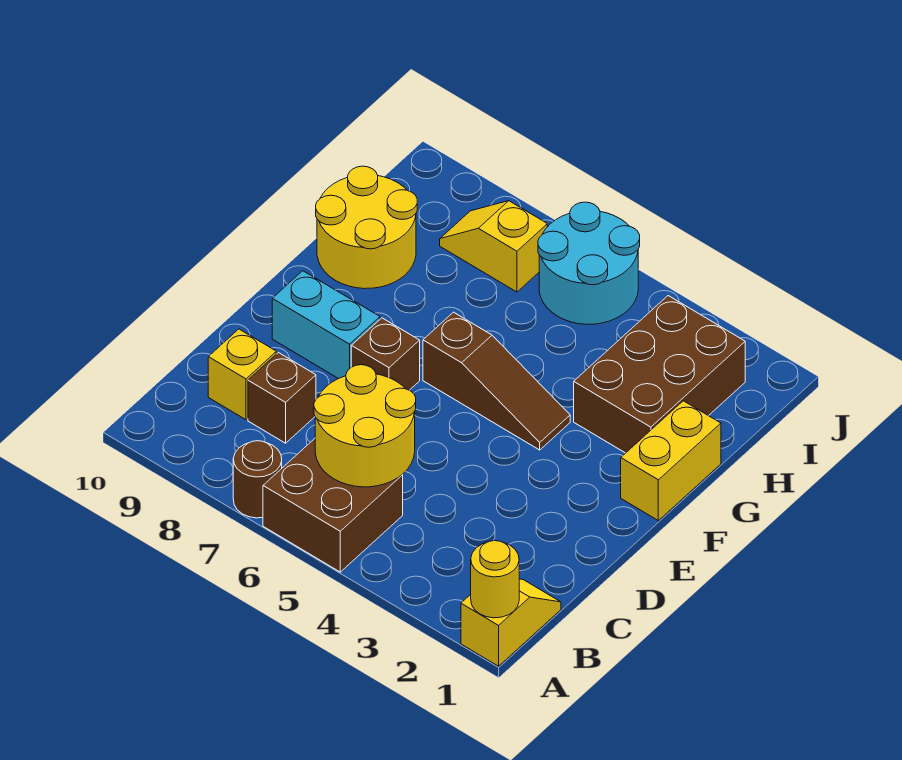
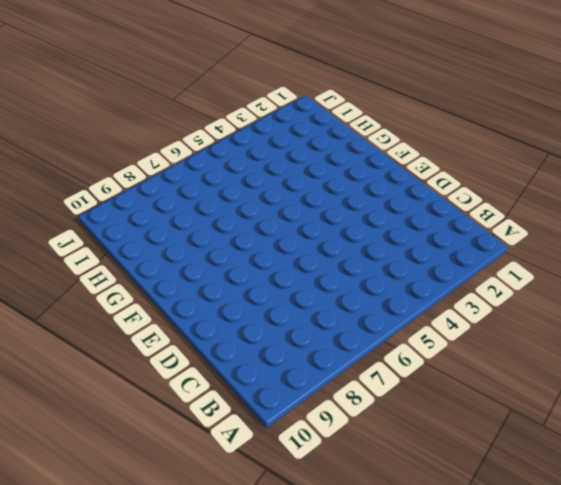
none -> yellow 1x2 slope [461,579,561,666]
none -> brown 2x2 brick [263,439,403,572]
none -> brown 1x1 round brick [233,441,282,518]

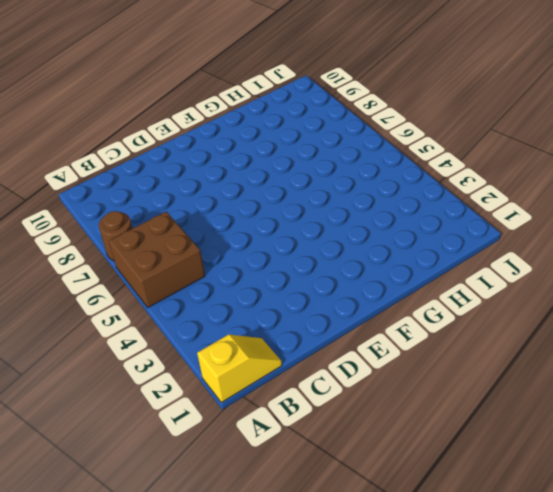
none -> brown 1x1 brick [248,353,316,443]
none -> yellow 1x1 brick [208,329,276,420]
none -> brown 1x1 brick [351,318,420,390]

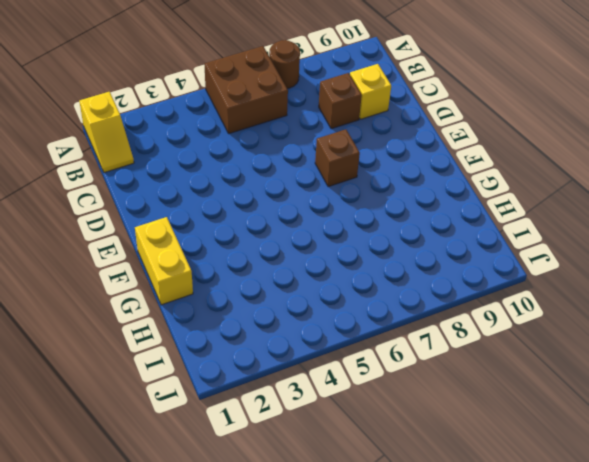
none -> cyan 1x2 brick [272,271,380,379]
none -> brown 1x3 slope [423,312,570,450]
none -> brown 2x3 brick [574,296,745,453]

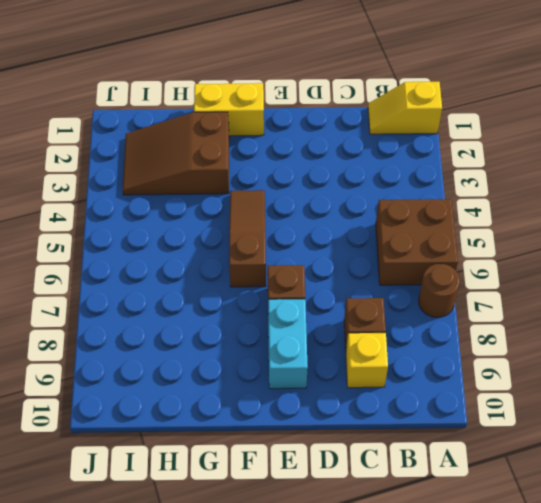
brown 2x3 slope [123,112,229,195] -> brown 2x3 brick [574,296,745,453]
none -> yellow 2x2 round brick [316,166,417,289]
none -> cyan 2x2 round brick [538,202,640,324]
none -> yellow 1x2 slope [440,201,547,292]

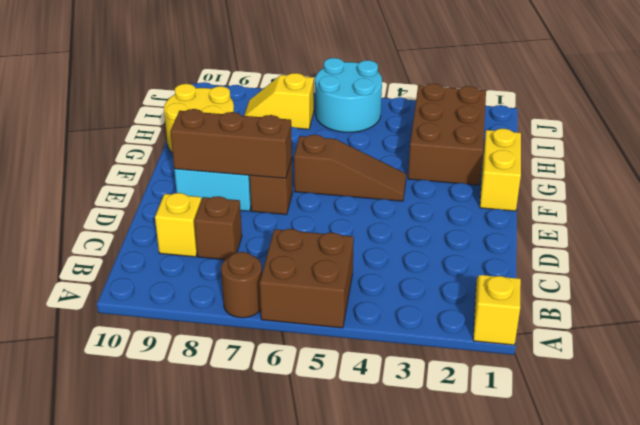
brown 1x3 brick [170,109,292,178] -> none
none -> yellow 1x1 round brick [471,541,519,618]
none -> yellow 2x2 round brick [314,365,416,487]

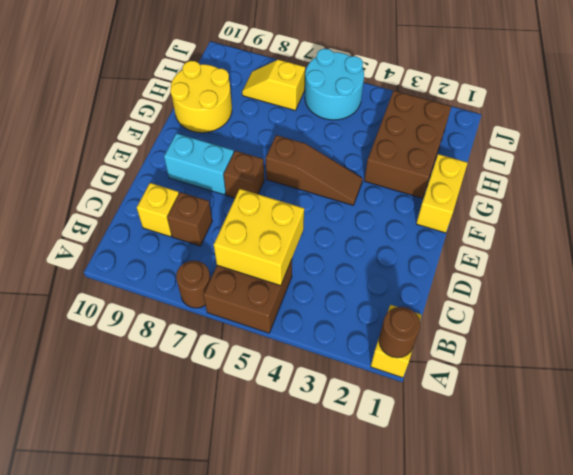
brown 1x1 round brick [379,307,420,358] -> yellow 1x1 round brick [471,541,519,618]
yellow 2x2 brick [214,189,304,286] -> yellow 2x2 round brick [314,365,416,487]

